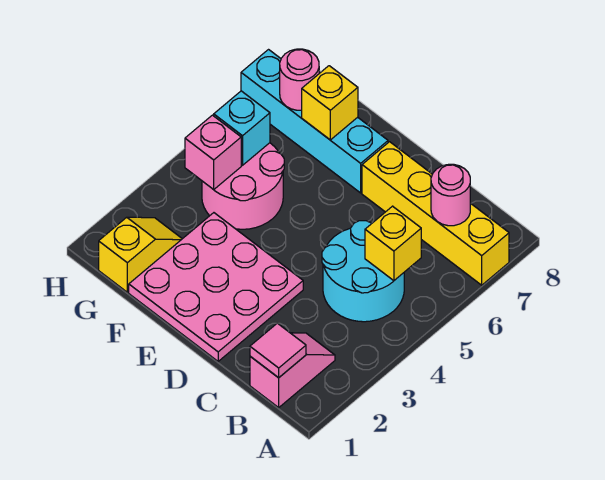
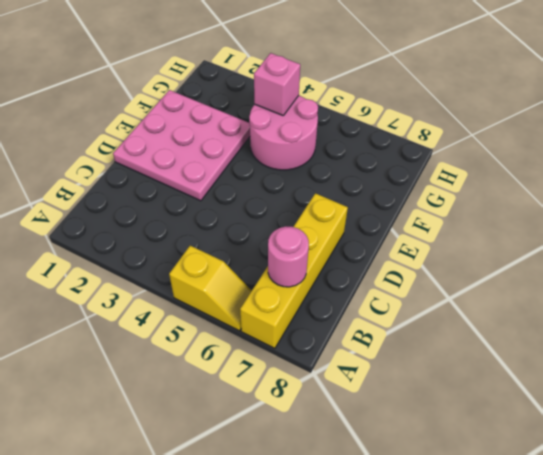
yellow 1x2 slope [169,246,252,331] -> yellow 1x2 slope moved to [99,217,182,292]
none -> pink 1x2 slope [250,333,335,407]
none -> cyan 2x2 round brick [322,221,404,322]
none -> cyan 1x4 brick [241,50,388,193]

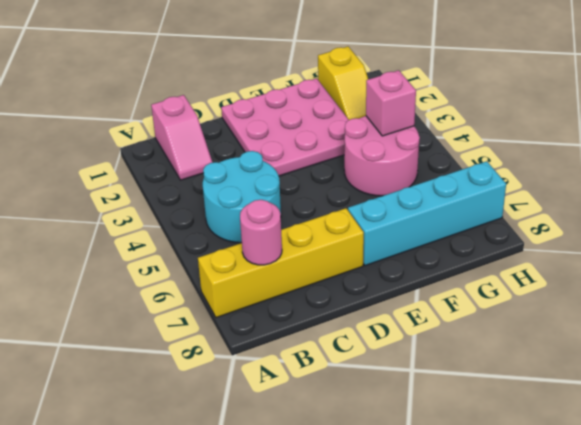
none -> pink 1x1 tile [250,323,306,378]
none -> yellow 1x1 brick [365,206,421,281]
none -> yellow 1x1 brick [302,66,358,140]

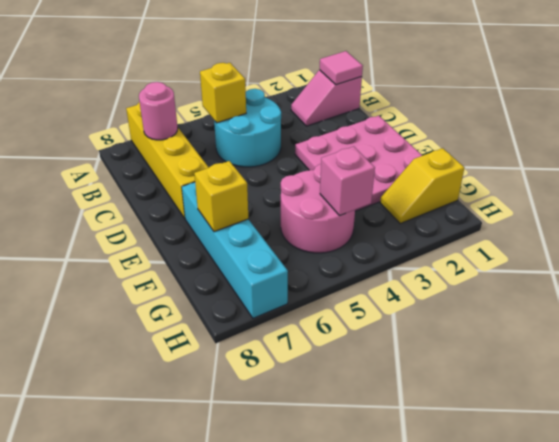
none -> cyan 1x1 brick [214,91,270,165]
none -> pink 1x1 round brick [280,49,319,110]

